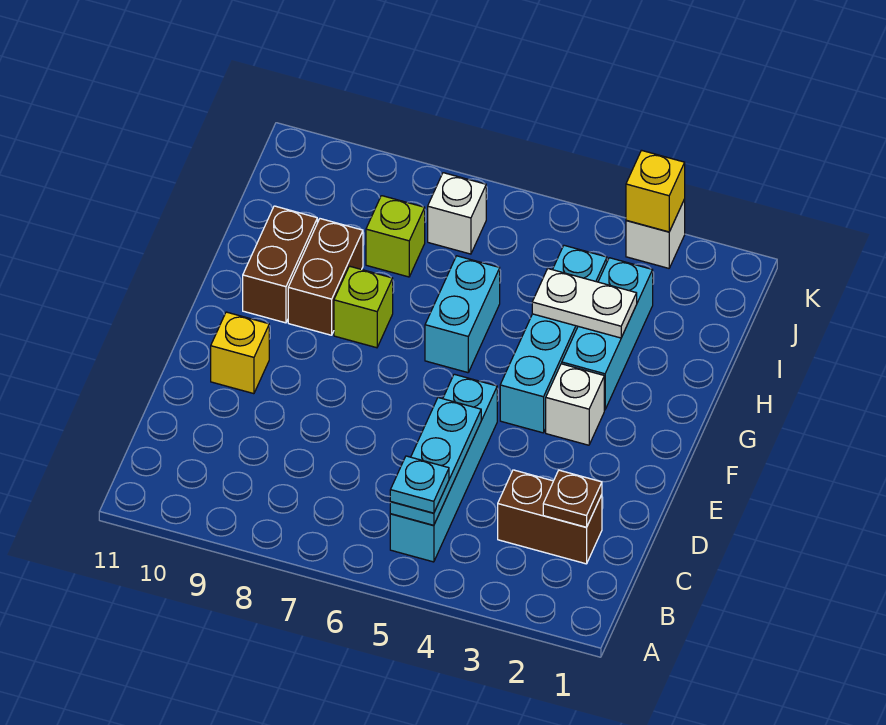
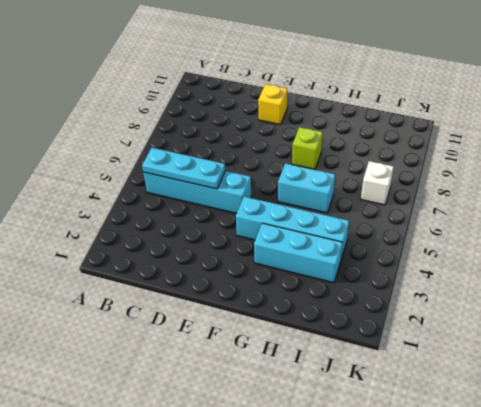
none -> brown 1x2 brick [498,470,602,564]
none -> white 1x1 brick [546,364,604,445]
none -> brown 1x2 brick [288,219,363,335]

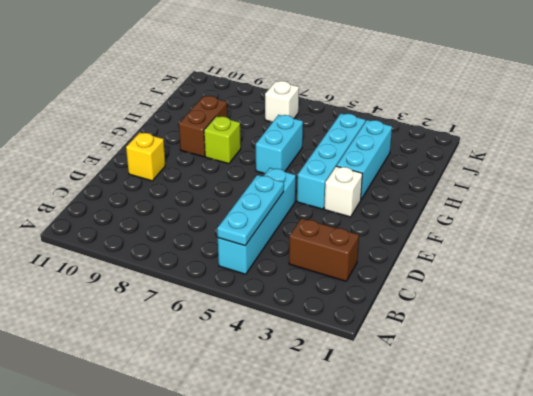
none -> brown 1x2 brick [243,206,317,323]
none -> lime 1x1 brick [366,196,425,277]
none -> white 1x1 brick [626,199,685,268]

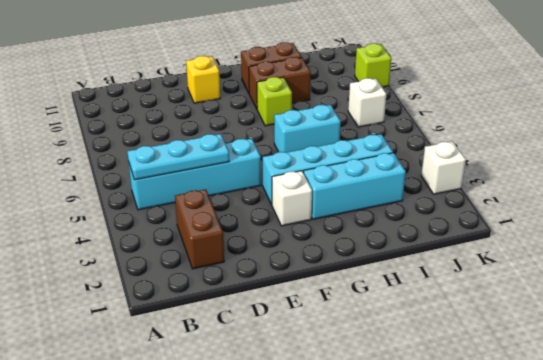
lime 1x1 brick [355,44,391,87] -> lime 1x1 brick moved to [366,196,425,277]
none -> brown 1x1 plate [543,470,602,527]
none -> white 1x2 plate [532,269,637,338]
none -> yellow 1x1 brick [626,150,685,232]

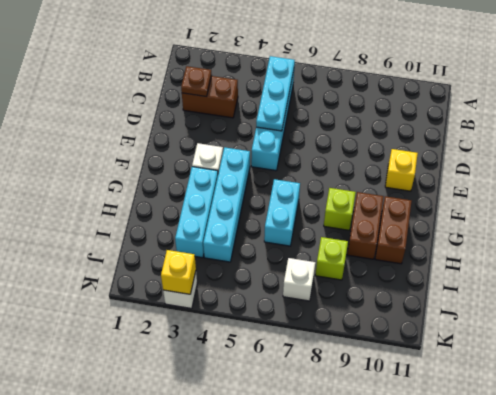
none -> white 1x2 plate [532,269,637,338]
none -> cyan 1x1 plate [390,456,449,513]

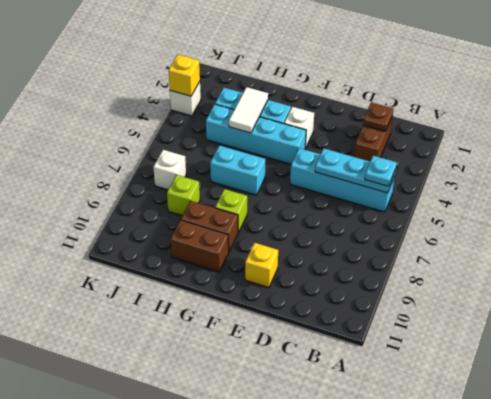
white 1x2 tile [229,87,268,133] -> white 1x2 plate [532,269,637,338]

